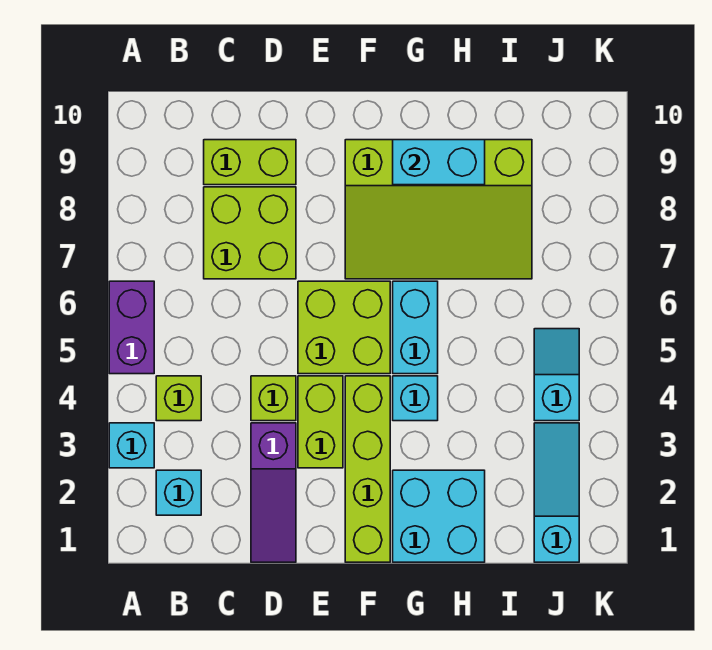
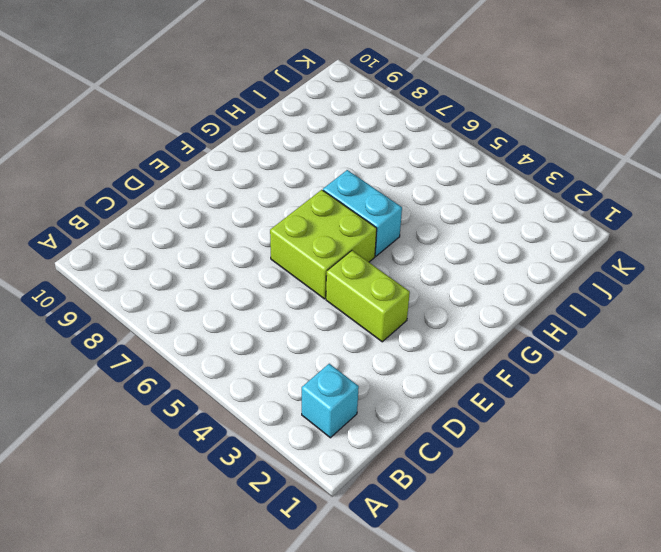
none -> cyan 1x1 brick [109,423,154,468]
none -> purple 1x2 brick [109,281,154,374]
none -> lime 1x1 brick [156,376,201,421]

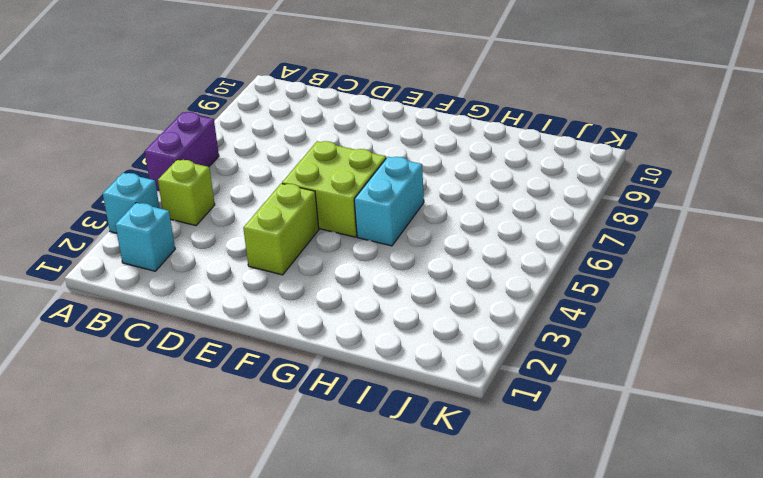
none -> lime 2x2 brick [204,187,296,279]
none -> lime 1x2 brick [204,140,296,185]
none -> purple 1x3 slope [251,423,296,562]

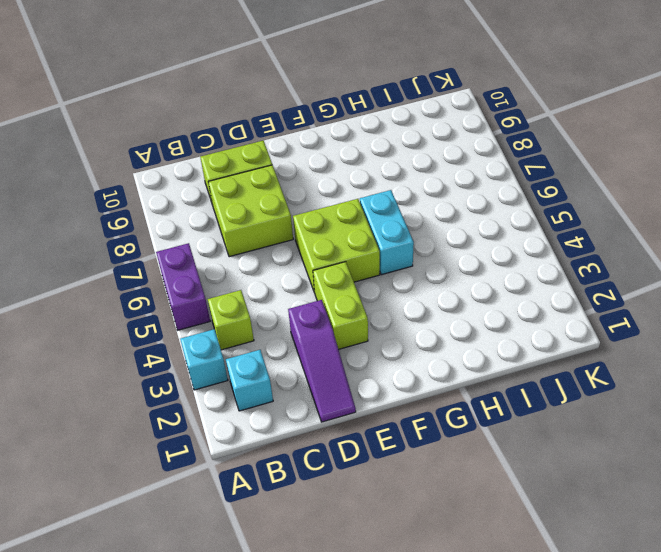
none -> lime 1x1 brick [251,376,296,421]
none -> lime 1x4 brick [345,376,390,562]
none -> lime 3x4 slope [345,140,532,279]

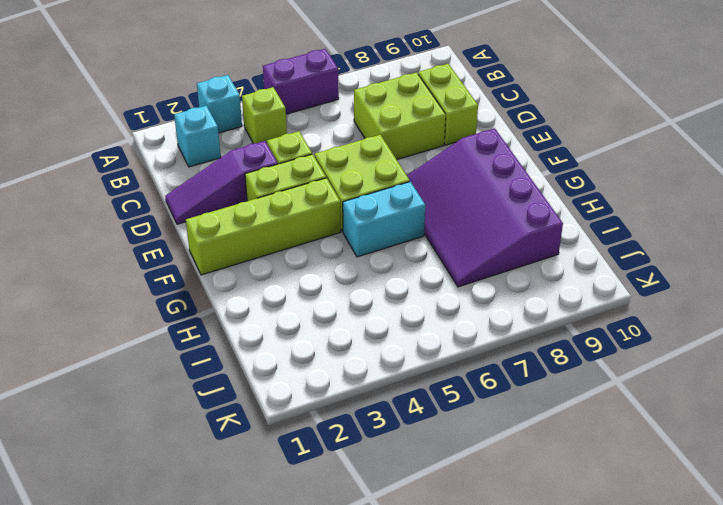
purple 3x4 slope [407,128,563,287] -> lime 3x4 slope [345,140,532,279]
none -> cyan 2x2 brick [393,470,485,562]
none -> cyan 1x1 brick [393,376,438,421]
none -> cyan 1x3 slope [534,423,579,562]

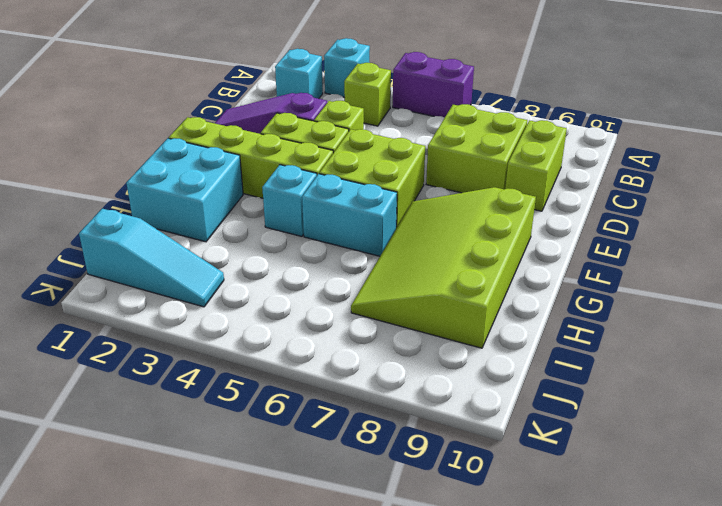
none -> cyan 1x2 slope [534,329,579,421]
none -> cyan 1x2 brick [393,140,485,185]

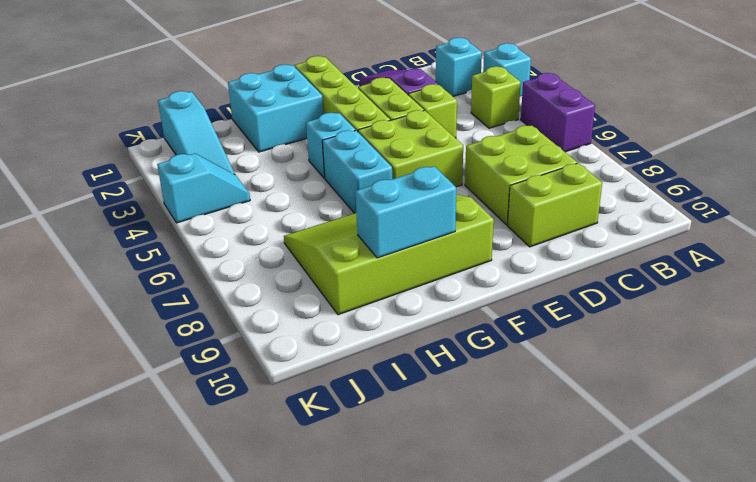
cyan 1x2 slope [157,153,250,223] -> cyan 1x2 slope turned to [534,329,579,421]

